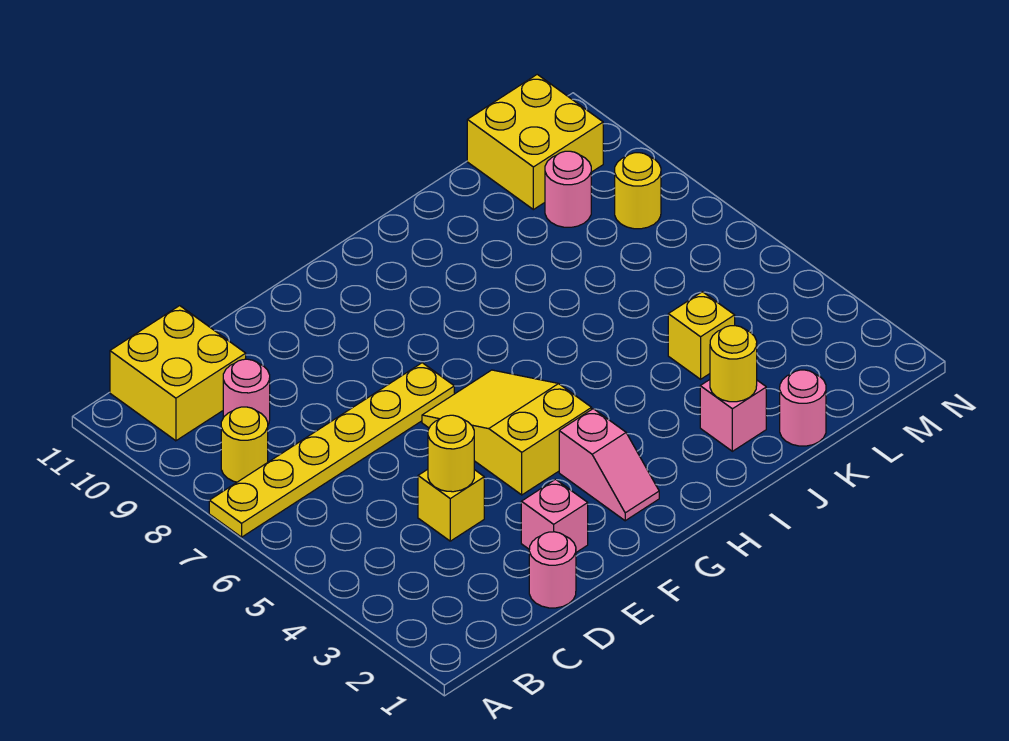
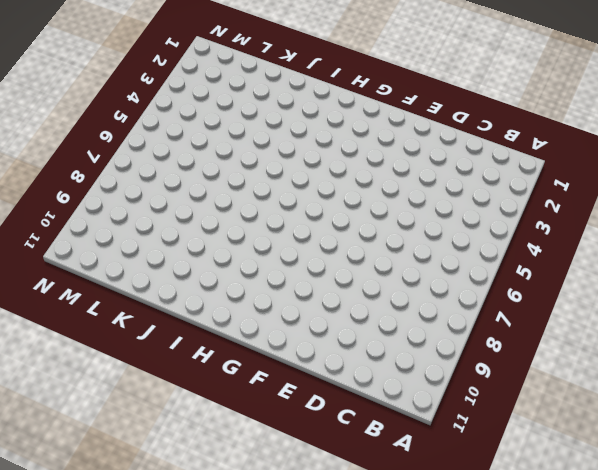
none -> yellow 1x6 plate [209,363,454,537]
none -> yellow 1x1 round brick [221,407,268,482]
none -> yellow 2x2 brick [110,306,246,441]

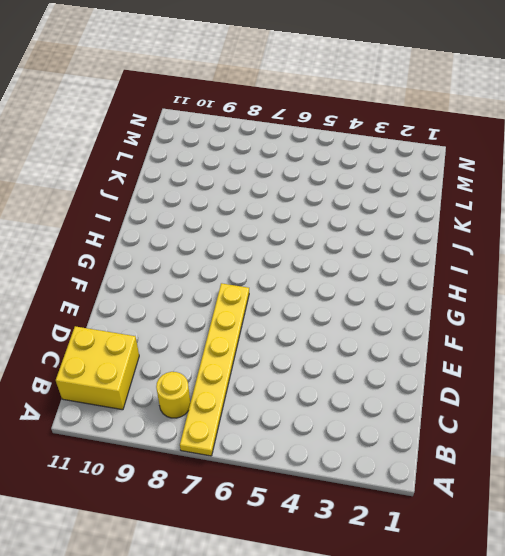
none -> pink 1x1 round brick [223,359,270,424]
none -> pink 1x1 round brick [529,532,576,608]
none -> yellow 1x1 brick [418,469,484,541]

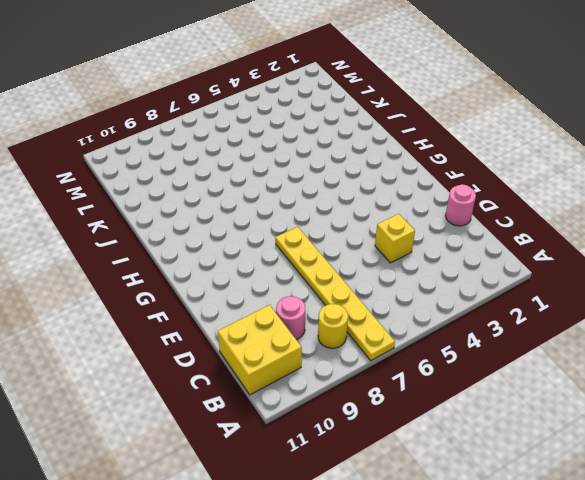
none -> pink 1x1 brick [521,479,588,552]
none -> yellow 2x3 slope [422,370,592,495]
none -> pink 1x2 slope [559,409,659,521]

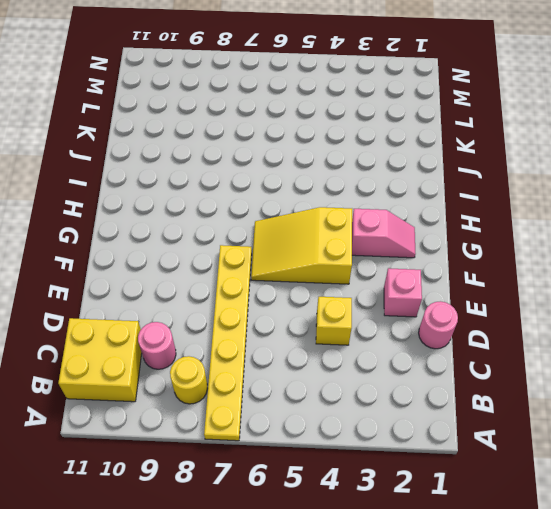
none -> pink 1x1 brick [700,380,766,451]
none -> pink 1x1 round brick [780,370,826,446]
none -> yellow 1x1 brick [668,292,735,379]

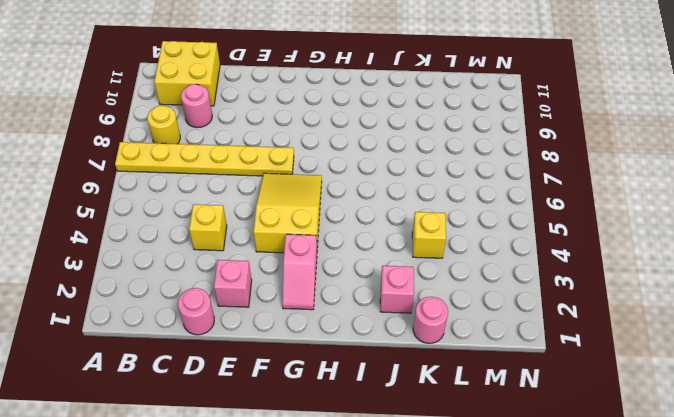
none -> pink 1x1 round brick [545,151,591,227]
none -> yellow 2x2 brick [467,74,603,210]
none -> yellow 1x1 round brick [615,153,661,229]

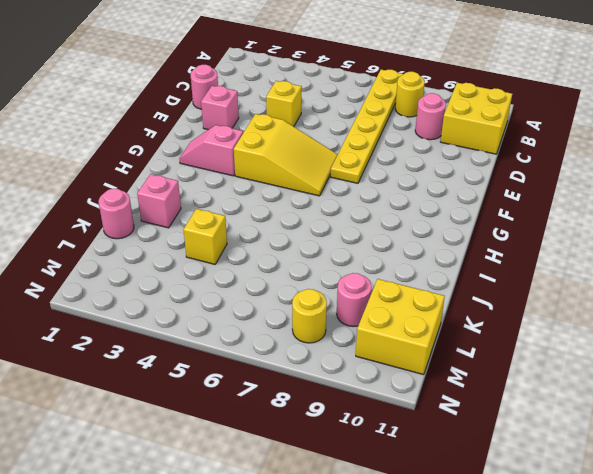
none -> yellow 1x1 round brick [428,415,474,492]
none -> yellow 1x1 round brick [710,326,757,402]

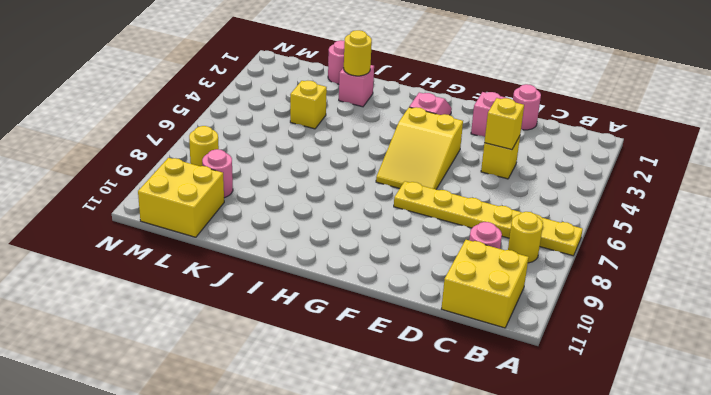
yellow 1x1 brick [484,98,524,150] -> yellow 1x1 round brick [428,415,474,492]

